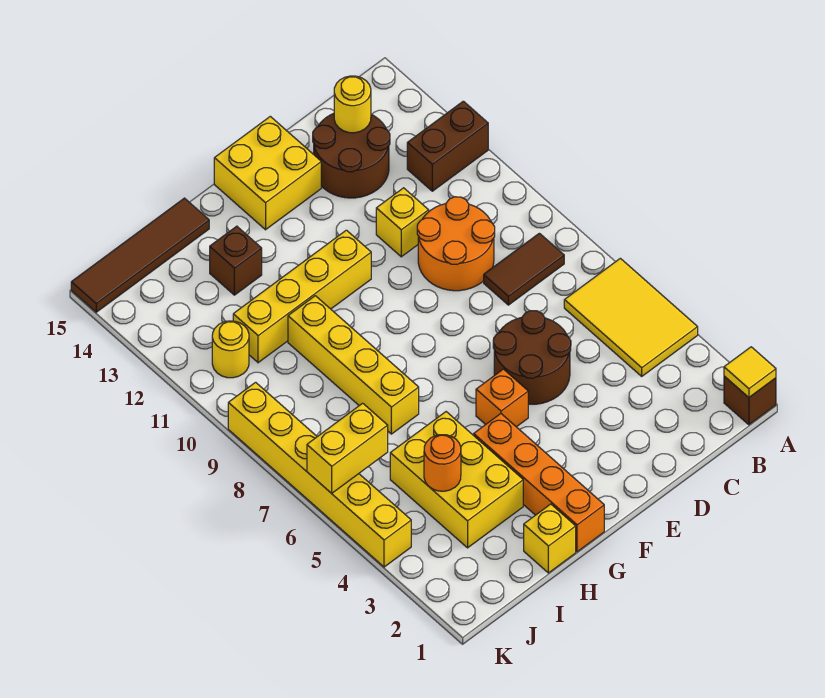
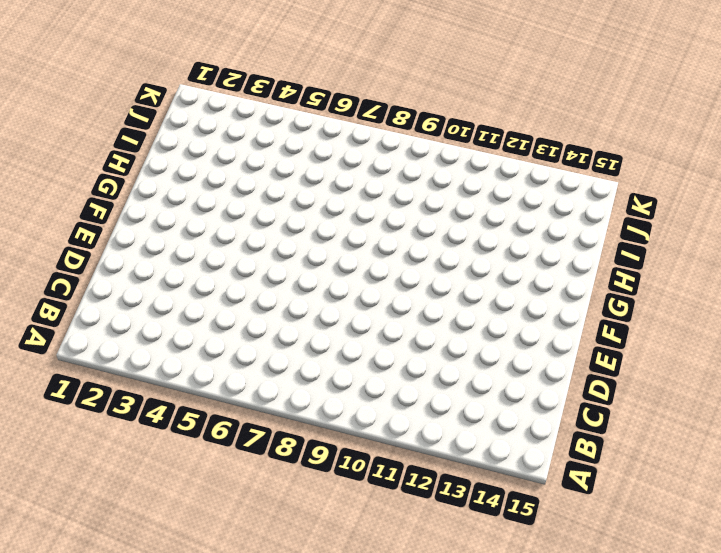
none -> brown 1x1 brick [724,376,776,425]
none -> yellow 2x3 tile [564,258,698,376]
none -> brown 1x2 brick [407,101,488,191]

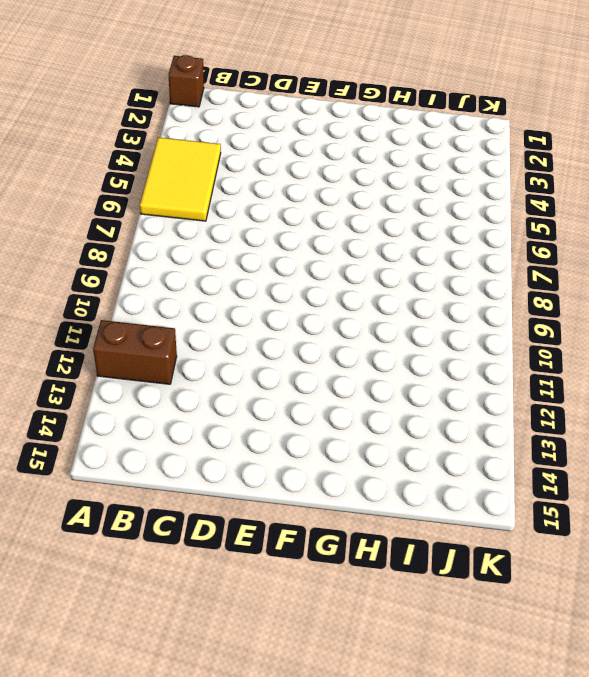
none -> brown 1x2 tile [484,233,564,305]
none -> orange 2x2 round brick [417,197,495,291]
none -> brown 2x2 round brick [313,113,390,198]

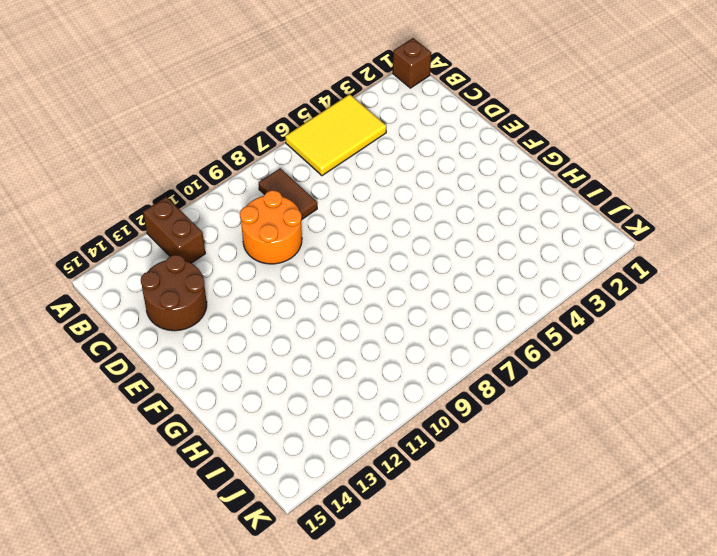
none -> brown 2x2 round brick [493,311,571,404]
none -> yellow 1x1 brick [376,188,429,257]
none -> yellow 2x2 brick [214,116,321,230]

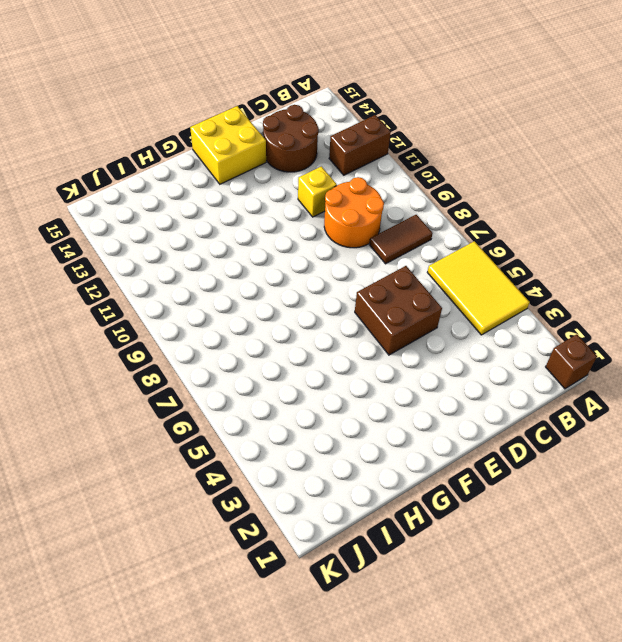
brown 2x2 brick [355,266,442,355] -> brown 2x2 round brick [493,311,571,404]
none -> orange 1x1 brick [476,369,528,427]
none -> yellow 1x4 brick [233,230,371,363]
none -> orange 1x4 brick [474,414,604,552]

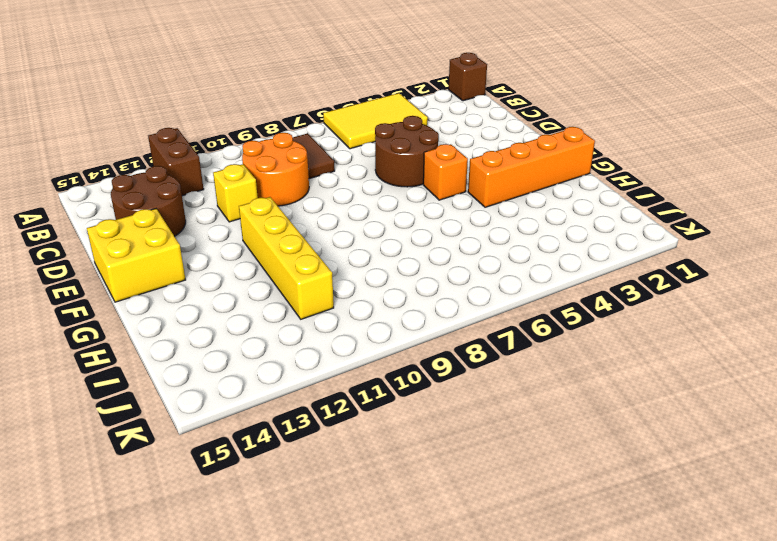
none -> yellow 1x1 brick [524,504,576,573]
none -> yellow 2x3 brick [390,412,523,548]
none -> yellow 1x4 brick [288,296,419,434]

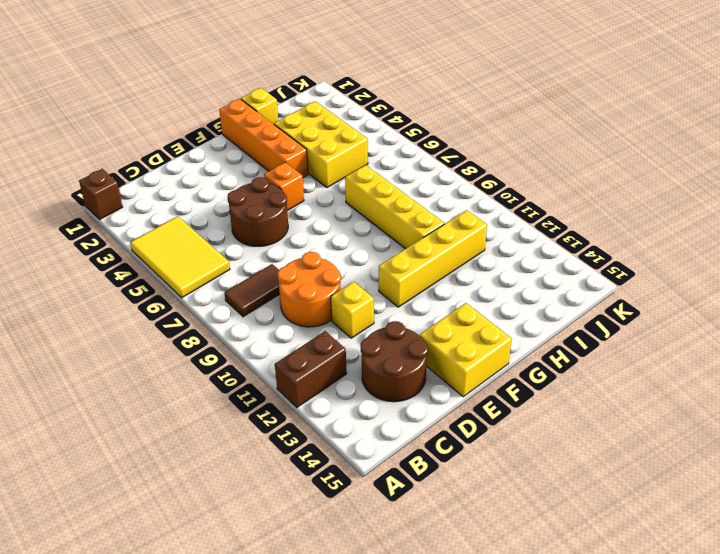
none -> brown 1x1 brick [210,226,262,295]
none -> brown 1x4 tile [71,198,209,312]
none -> yellow 1x1 round brick [212,321,249,378]

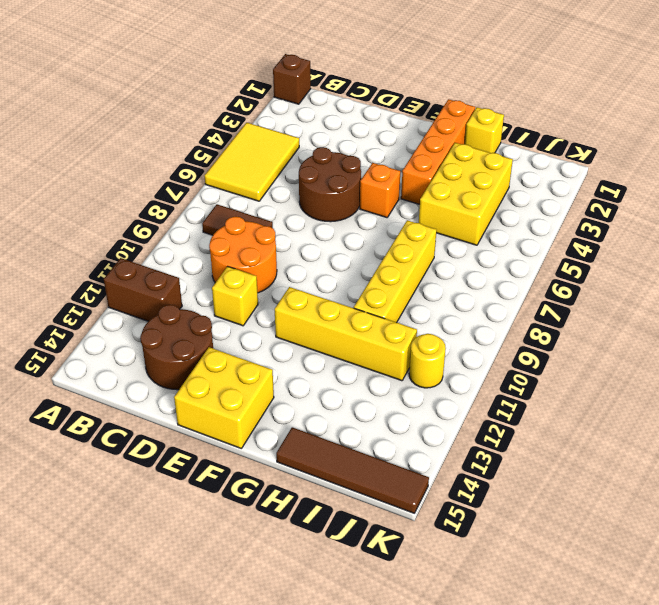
none -> brown 1x1 brick [210,226,262,295]
none -> yellow 1x6 brick [228,382,411,567]
none -> yellow 1x1 tile [724,347,776,397]

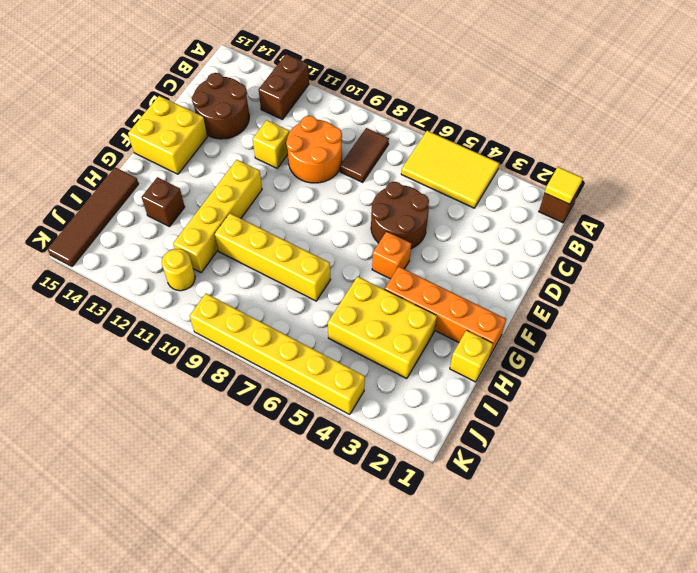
none -> yellow 1x1 round brick [334,76,371,133]
none -> orange 1x1 round brick [424,435,461,491]
none -> yellow 1x2 brick [307,403,388,493]

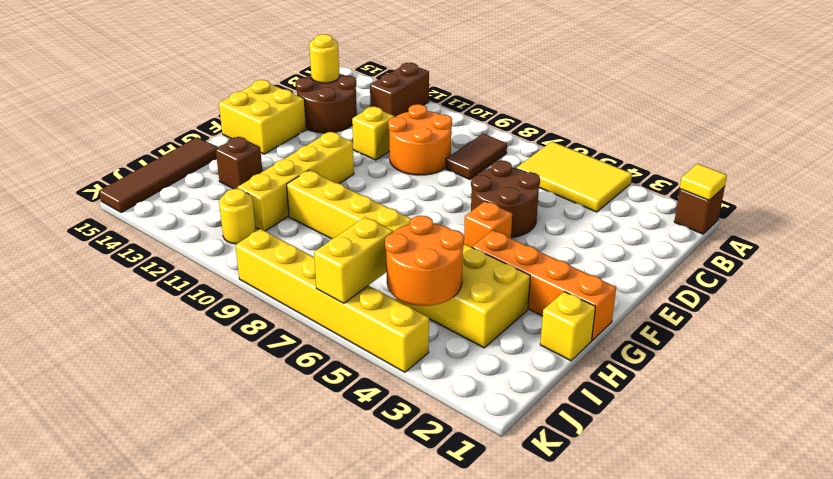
orange 2x2 round brick [385,216,464,306] -> orange 1x1 round brick [424,435,461,491]

